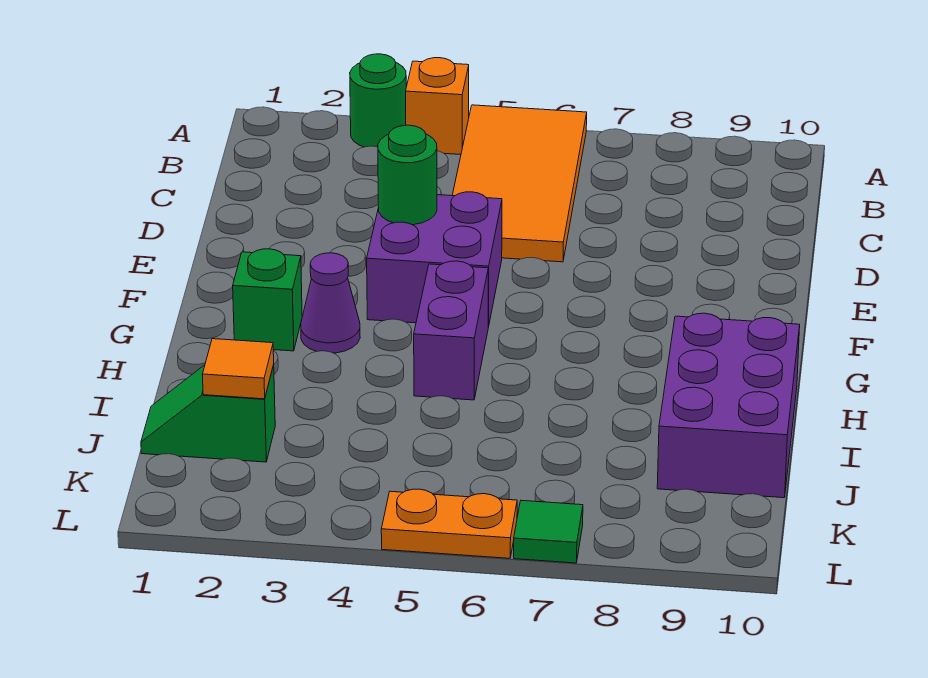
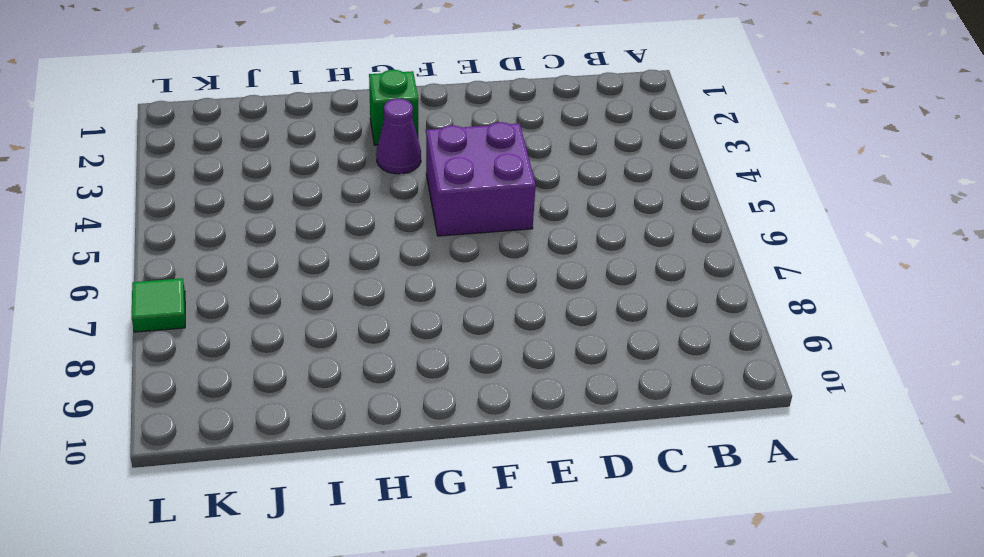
none -> green 1x1 round brick [350,54,406,147]
none -> orange 1x1 brick [406,58,469,155]
none -> orange 2x4 tile [452,105,587,262]

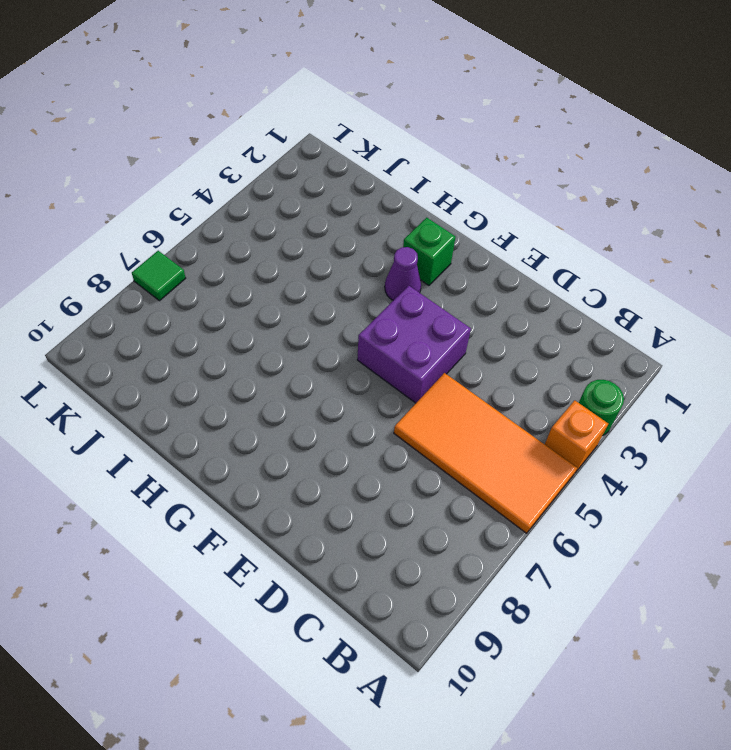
none -> purple 1x2 brick [414,261,488,400]
none -> purple 2x3 brick [657,313,800,498]
none -> green 1x2 slope [141,365,275,462]

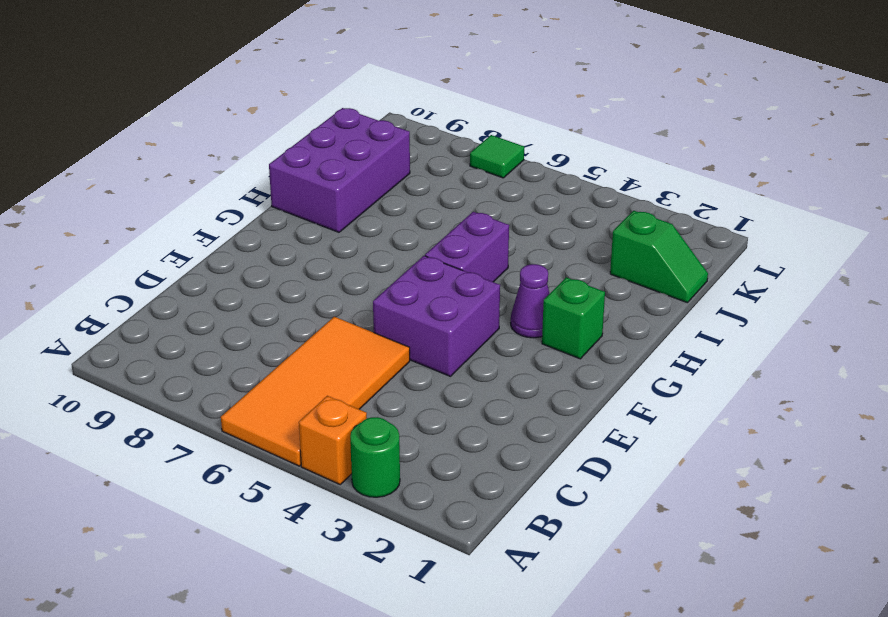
none -> orange 1x2 plate [381,489,517,558]
none -> green 1x1 round brick [378,125,437,225]
none -> orange 1x1 tile [203,339,274,399]

